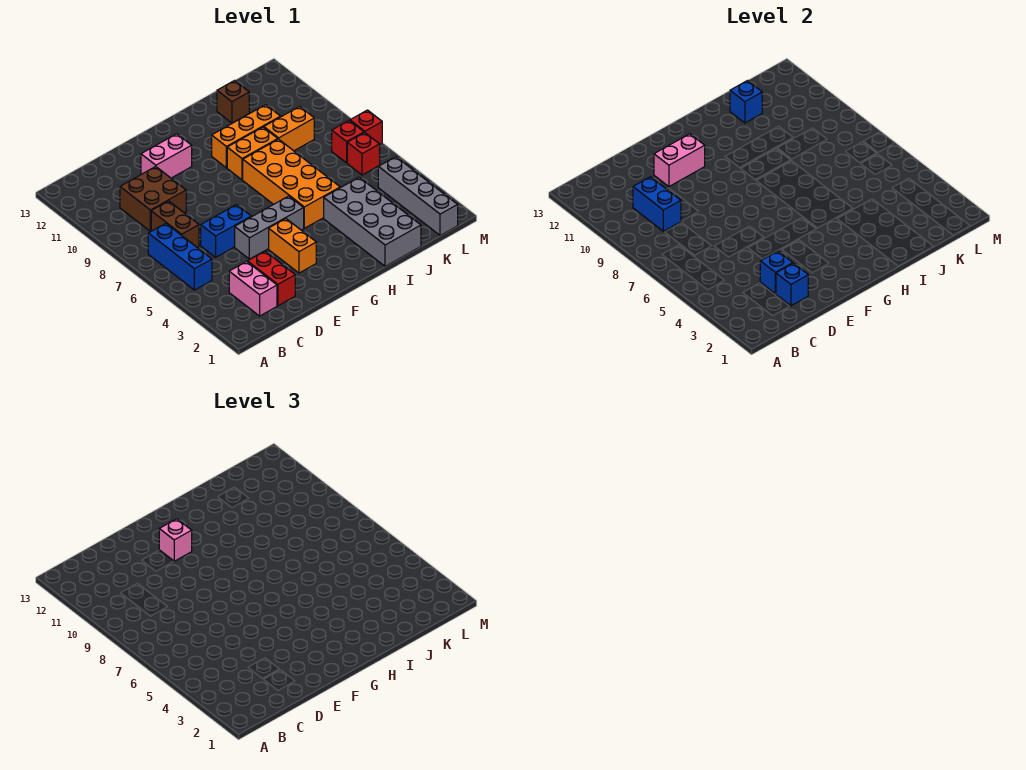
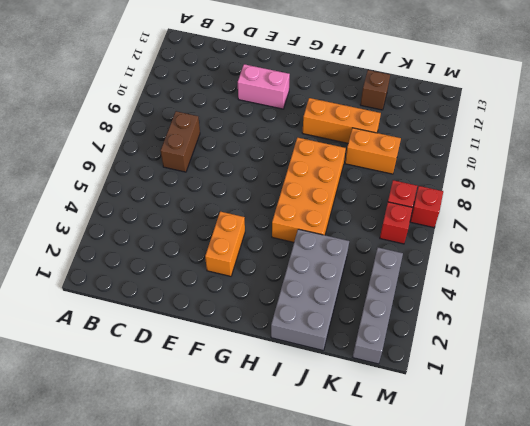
none -> blue 1x3 brick [148,224,212,290]
none -> pink 1x2 brick [229,262,277,316]
none -> brown 2x2 brick [120,167,186,231]

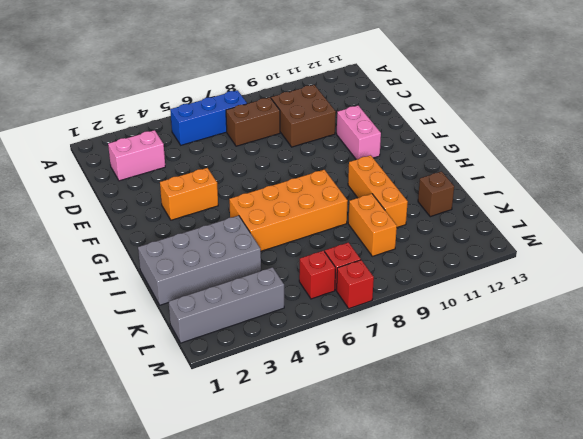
none -> red 1x2 brick [247,251,295,306]
none -> blue 1x2 brick [201,205,251,257]
none -> grey 1x3 brick [235,196,304,259]

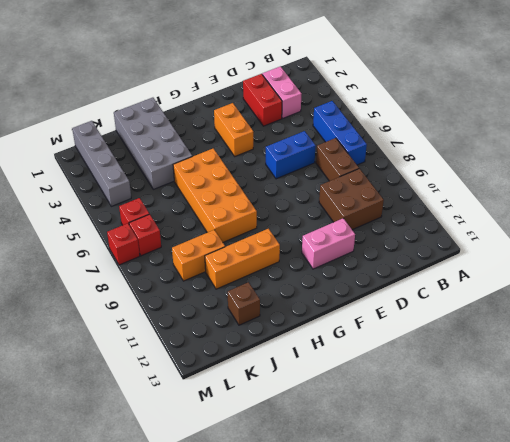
none -> grey 1x3 brick [235,196,304,259]
none -> orange 1x2 brick [227,127,278,180]
none -> blue 1x2 brick [633,177,681,231]

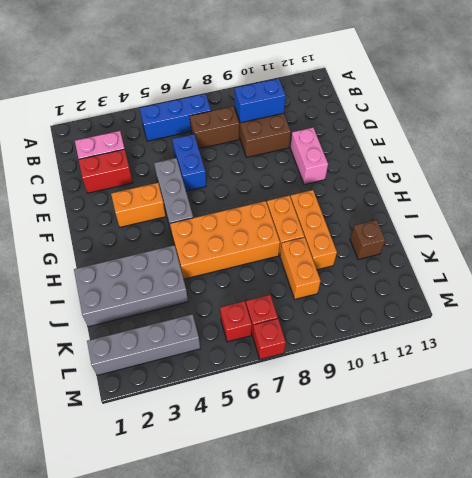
none -> blue 1x1 brick [776,263,808,306]
none -> blue 1x1 brick [760,251,793,294]
none -> pink 1x2 brick [654,134,705,187]

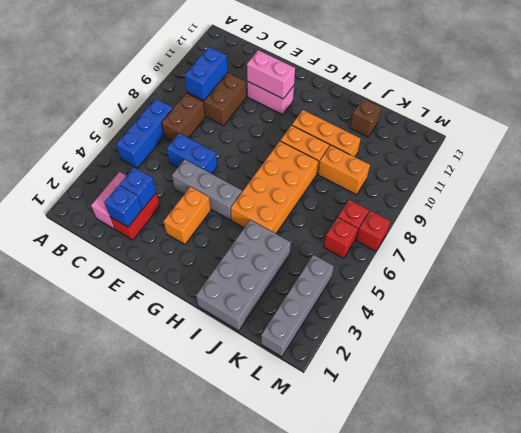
none -> blue 1x1 brick [730,80,762,123]
none -> pink 1x1 brick [159,519,192,561]

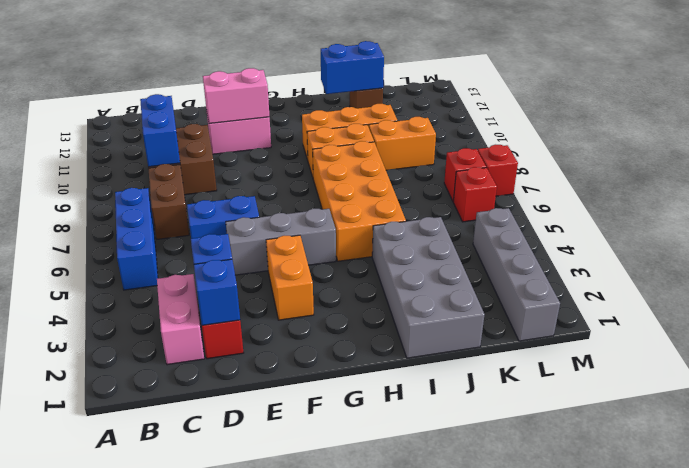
blue 1x2 brick [321,41,384,94] -> blue 1x1 brick [730,80,762,123]
none -> pink 1x1 brick [159,519,192,561]

